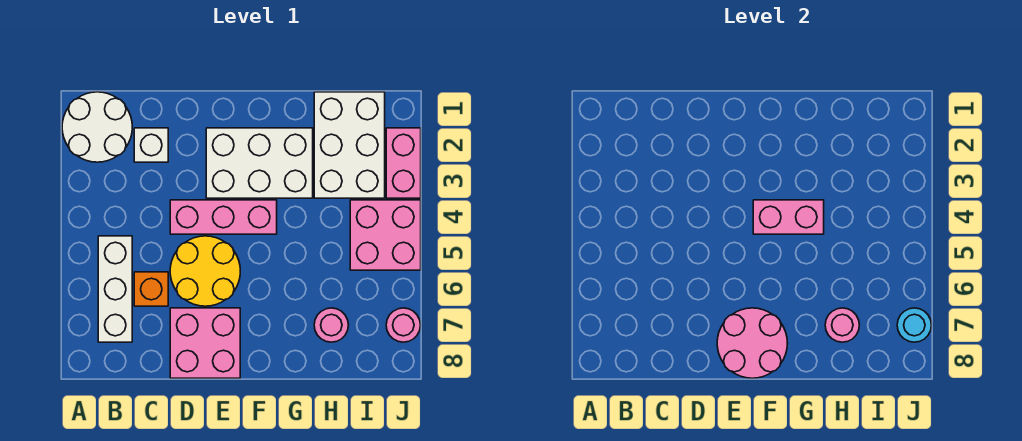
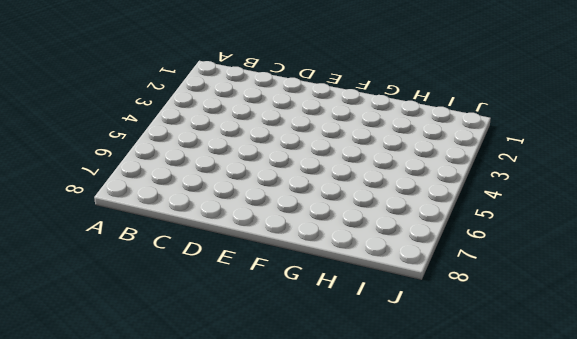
none -> white 2x2 round brick [62,92,132,162]
none -> white 1x3 brick [98,236,132,342]
none -> white 1x1 brick [134,128,168,162]

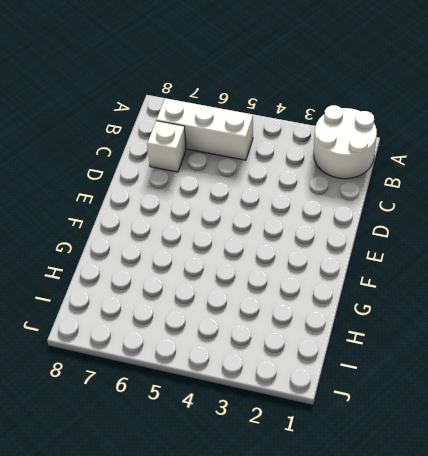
white 1x1 brick [147,121,186,172] -> white 1x1 brick moved to [134,128,168,162]
none -> orange 1x1 brick [134,272,168,306]
none -> pink 1x3 brick [170,200,277,234]
none -> yellow 2x2 round brick [170,236,240,306]

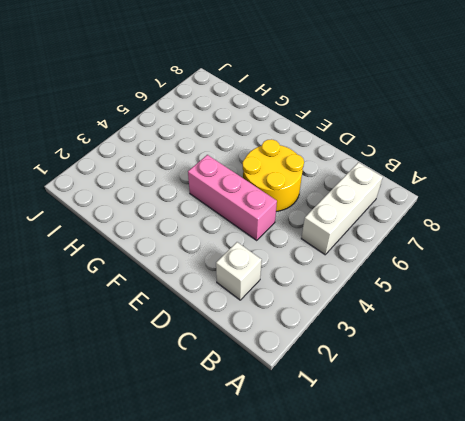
none -> white 2x2 round brick [62,92,132,162]
none -> orange 1x1 brick [134,272,168,306]
none -> pink 2x2 brick [170,308,240,378]

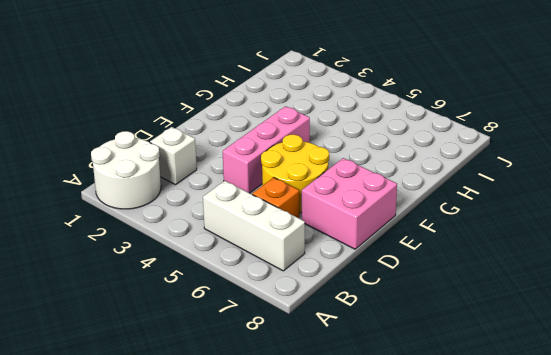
none -> white 2x3 brick [206,128,313,198]
none -> white 2x3 brick [314,92,385,198]
none -> pink 1x1 round brick [314,308,348,342]

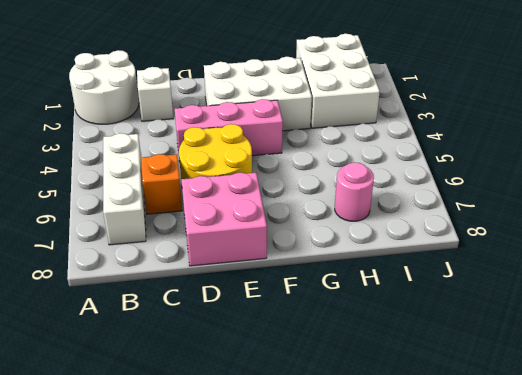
none -> pink 2x2 brick [350,200,421,270]
none -> pink 1x2 brick [386,128,421,198]
none -> pink 1x1 round brick [386,308,420,342]

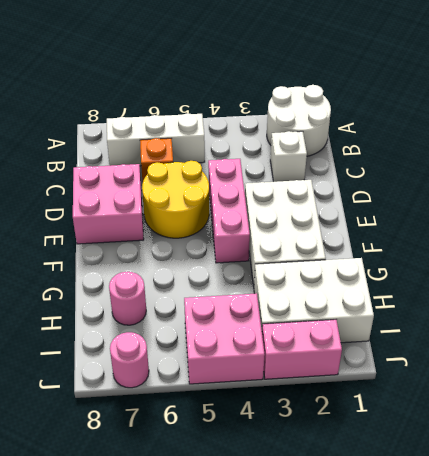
none -> pink 2x2 round brick [717,308,787,378]
none -> pink 1x2 brick [753,200,824,234]
none -> pink 1x1 round brick [825,308,859,342]

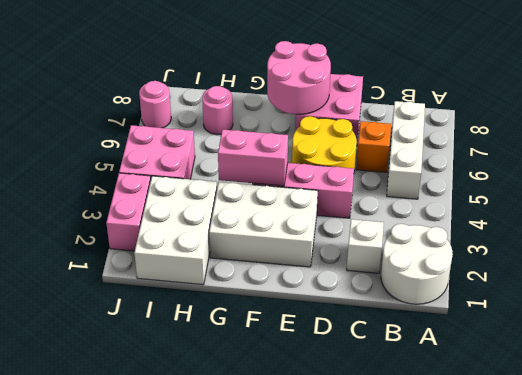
none -> pink 1x1 round brick [825,308,859,342]
none -> cyan 1x1 round brick [897,308,931,342]

